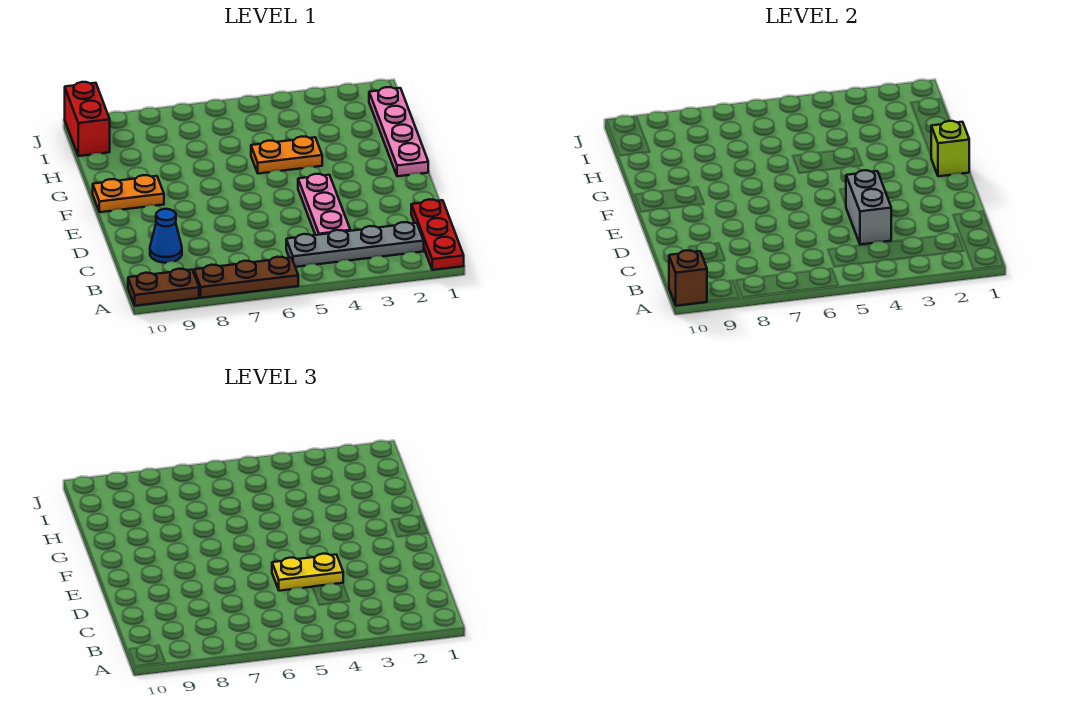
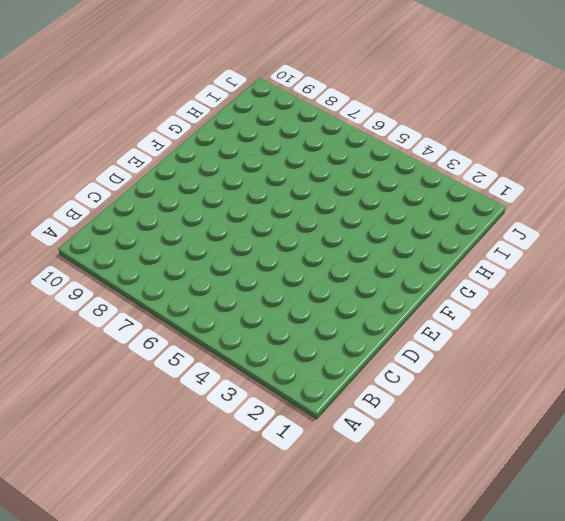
none -> red 1x3 plate [411,199,464,270]
none -> brown 1x3 plate [194,257,298,298]
none -> brown 1x2 plate [128,269,199,306]

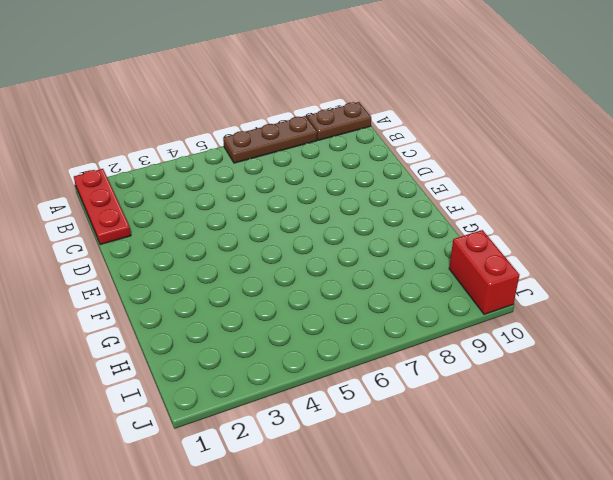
none -> grey 1x4 plate [286,222,424,267]
none -> pink 1x3 plate [298,174,350,235]
none -> blue 1x1 cone [150,209,182,263]

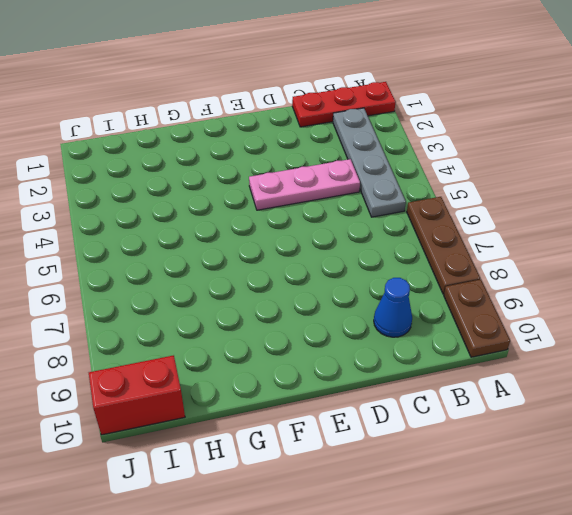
none -> pink 1x4 plate [369,87,428,176]
none -> orange 1x2 plate [93,175,164,212]
none -> orange 1x2 plate [251,137,322,174]

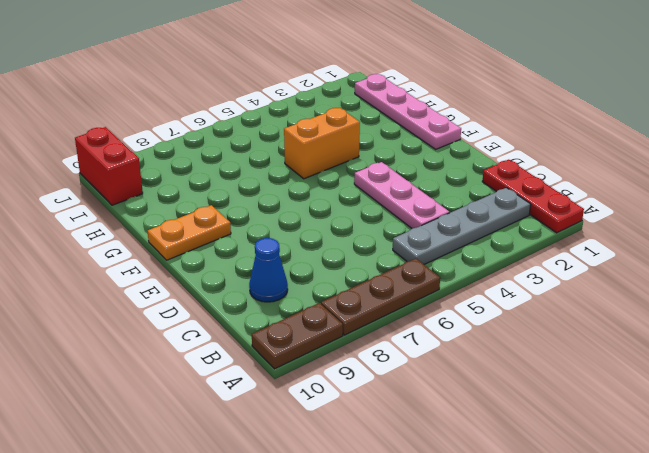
orange 1x2 brick [284,108,360,179] -> orange 1x2 plate [251,137,322,174]
none -> brown 1x1 brick [669,250,707,306]
none -> grey 1x2 brick [846,170,891,244]
none -> lime 1x1 brick [931,121,969,176]

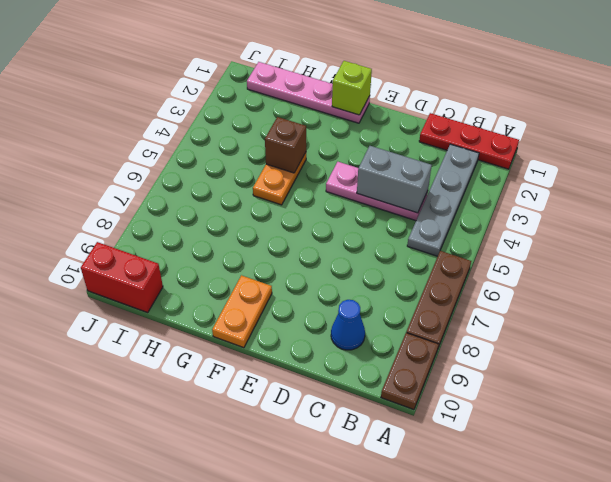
brown 1x1 brick [265,117,306,173] -> brown 1x1 brick moved to [669,250,707,306]
none -> yellow 1x2 plate [272,554,343,591]

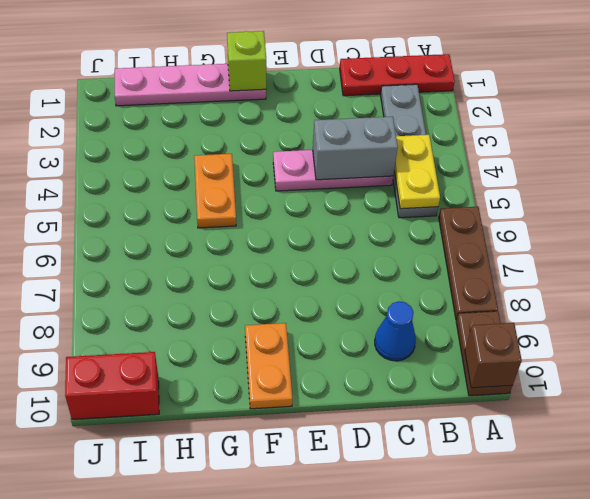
yellow 1x2 plate [394,135,440,209] -> yellow 1x2 plate moved to [272,554,343,591]

